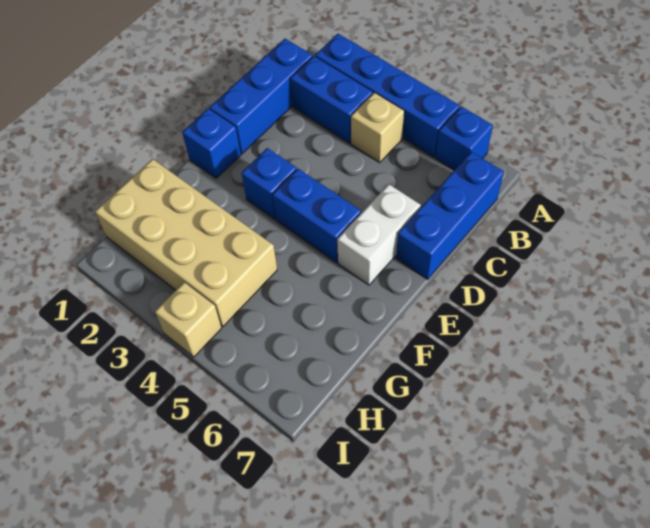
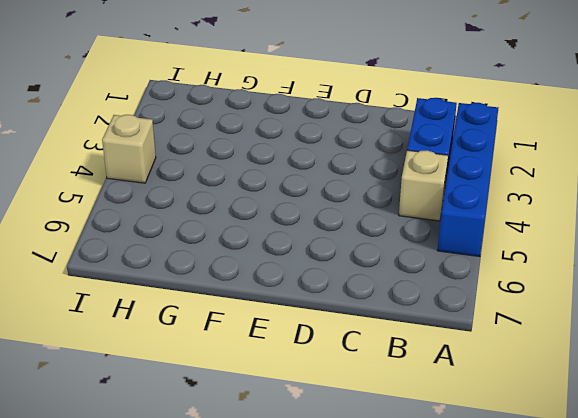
none -> blue 1x1 brick [436,107,493,170]
none -> blue 1x3 brick [209,39,313,154]
none -> blue 1x3 brick [396,152,504,279]

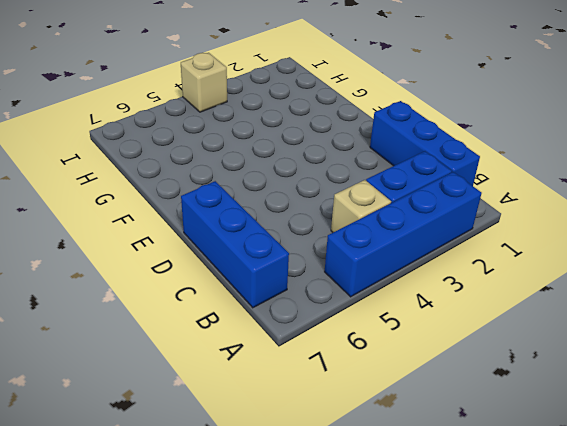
none -> blue 1x1 brick [436,107,493,170]
none -> white 1x2 brick [337,184,421,285]
none -> blue 1x1 brick [182,109,241,178]

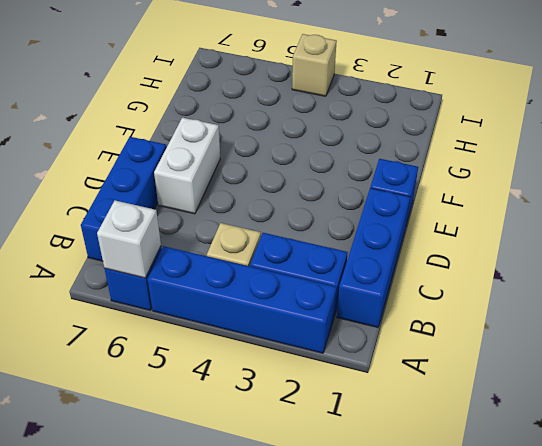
white 1x1 brick [97,201,161,278] -> none
none -> blue 1x1 brick [242,148,297,219]
none -> blue 1x2 brick [272,169,361,262]
none -> tan 2x4 brick [95,159,277,326]

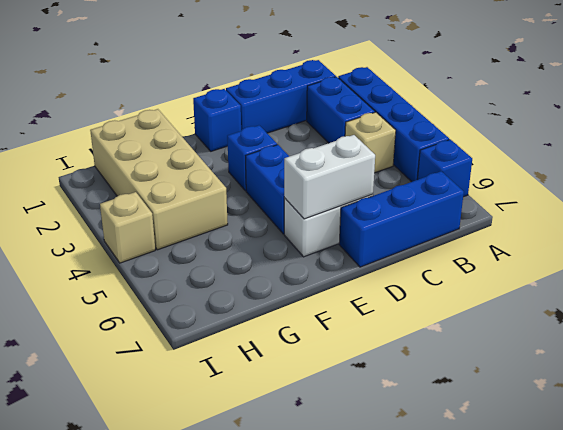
white 1x2 brick [284,135,375,219] -> none

